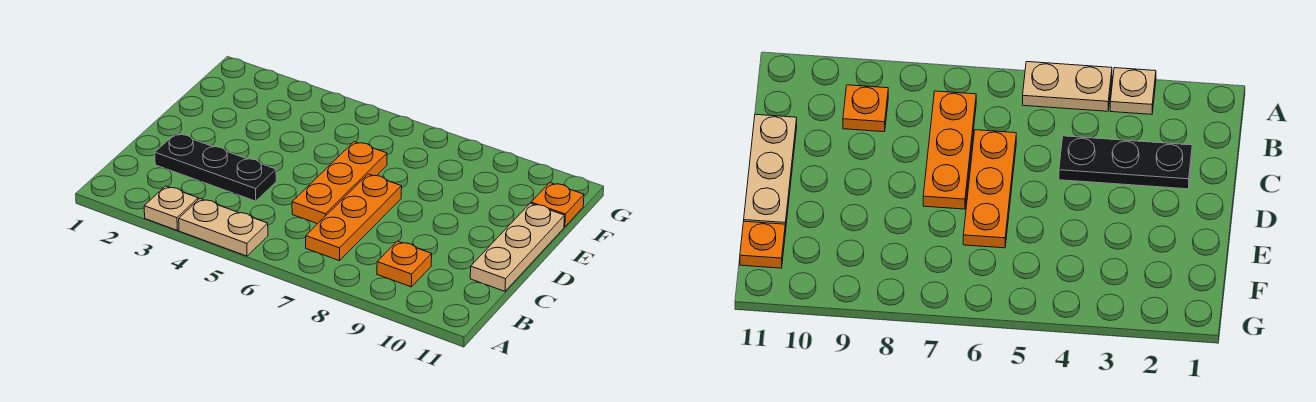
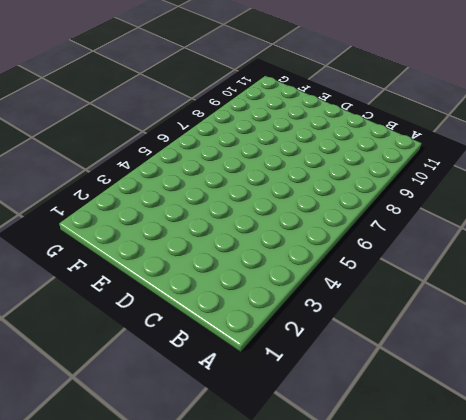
none -> tan 1x1 plate [144,186,198,230]
none -> tan 1x2 plate [179,199,268,256]

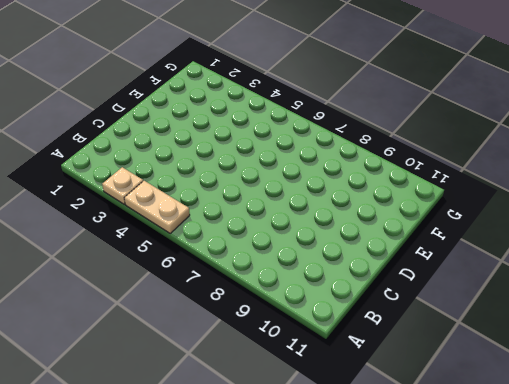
none -> orange 1x3 plate [306,174,402,261]
none -> orange 1x1 plate [377,241,432,287]

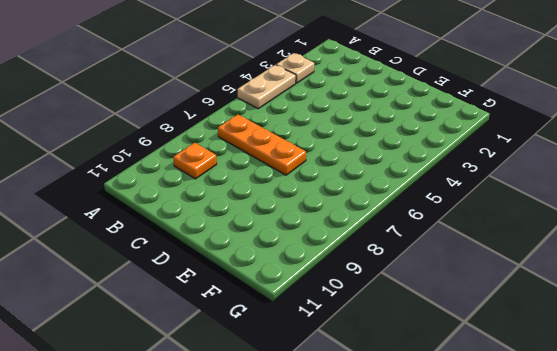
none -> black 1x3 plate [155,133,276,201]
none -> orange 1x3 plate [292,142,387,224]

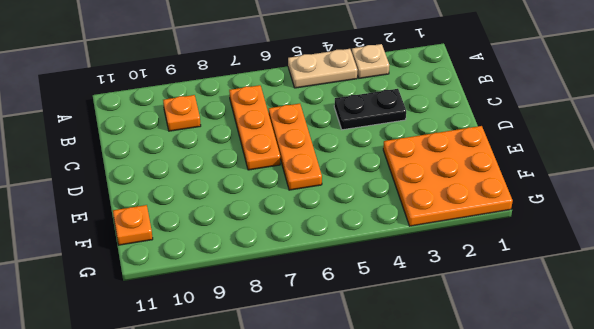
black 1x2 plate [334,89,406,130] -> black 1x3 plate [155,133,276,201]
orange 3x3 plate [383,126,513,226] -> none
none -> tan 1x3 plate [470,203,565,291]

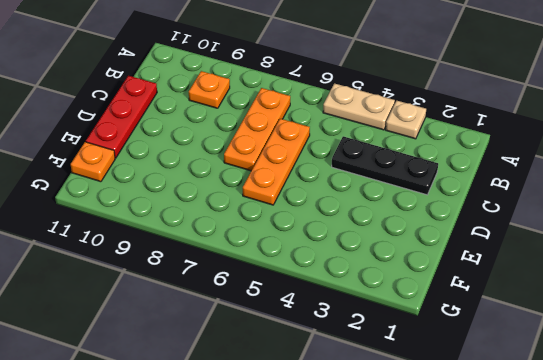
red 1x3 plate [86,76,157,158] -> tan 1x3 plate [470,203,565,291]

